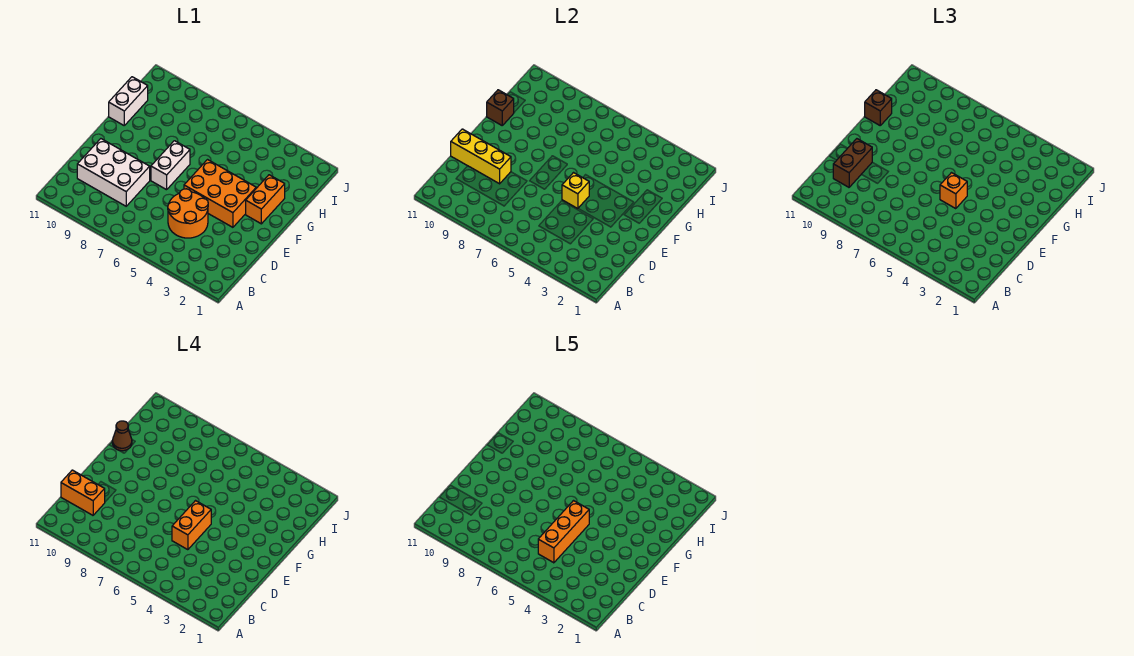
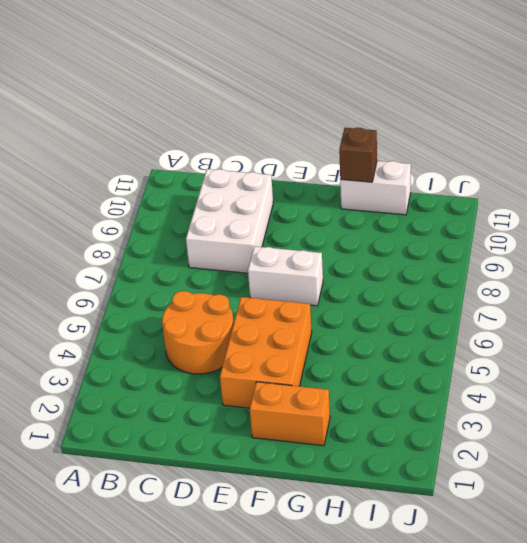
none -> yellow 1x3 brick [451,129,511,184]
none -> yellow 1x1 brick [562,173,589,209]
none -> brown 1x2 brick [833,139,872,187]

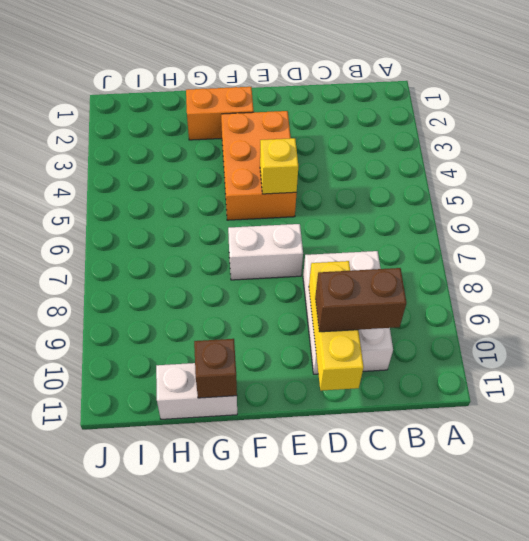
none -> orange 2x2 round brick [168,189,208,238]
none -> orange 1x1 brick [940,173,967,209]
none -> brown 1x1 brick [865,90,892,125]

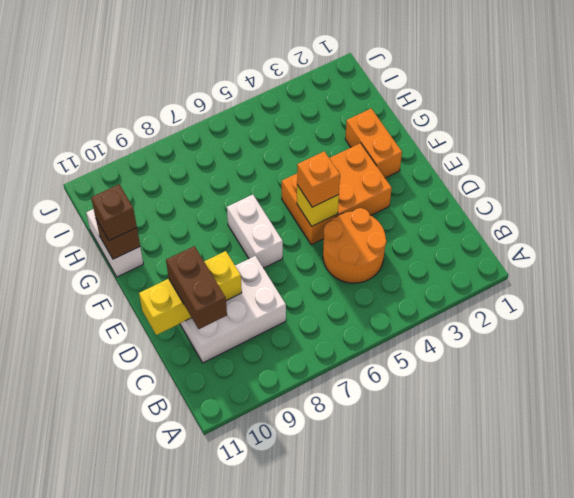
none -> orange 1x2 brick [61,470,105,515]
none -> orange 1x2 brick [172,501,211,550]
none -> brown 1x1 cone [112,421,132,451]

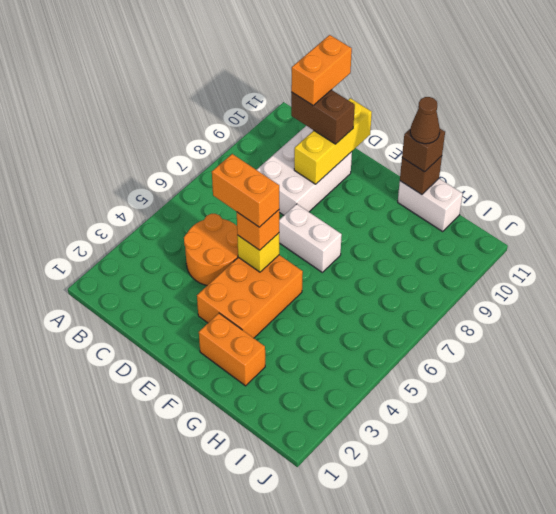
none -> orange 1x3 brick [538,501,589,563]

